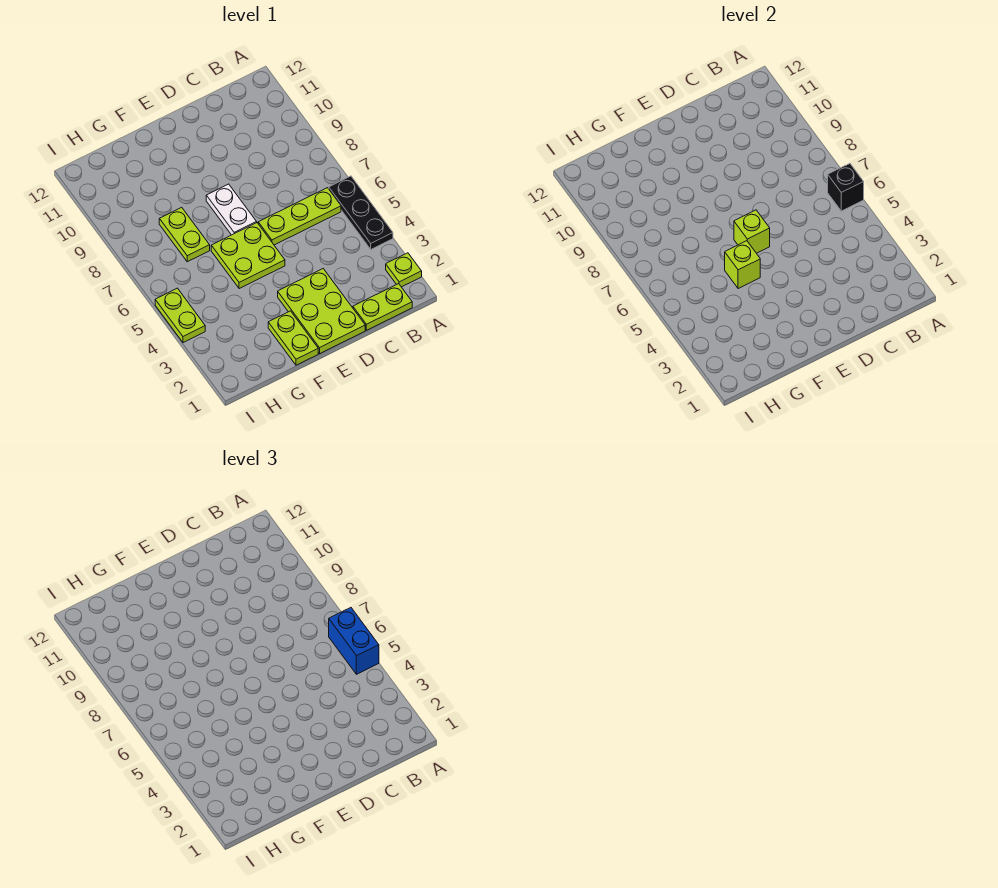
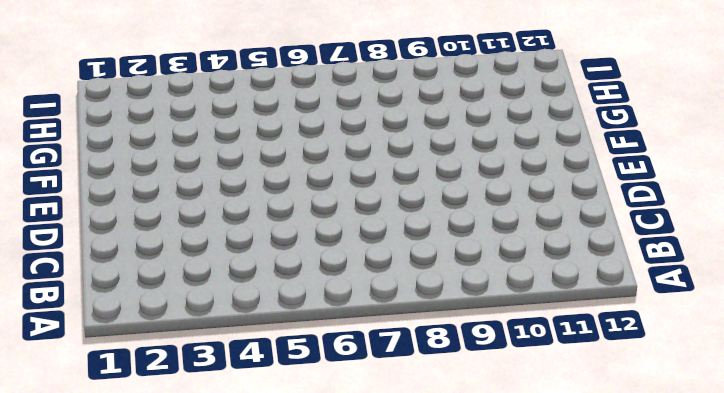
none -> lime 1x1 plate [386,253,422,287]
none -> black 1x3 plate [329,176,393,249]
none -> lime 1x2 plate [353,284,412,330]

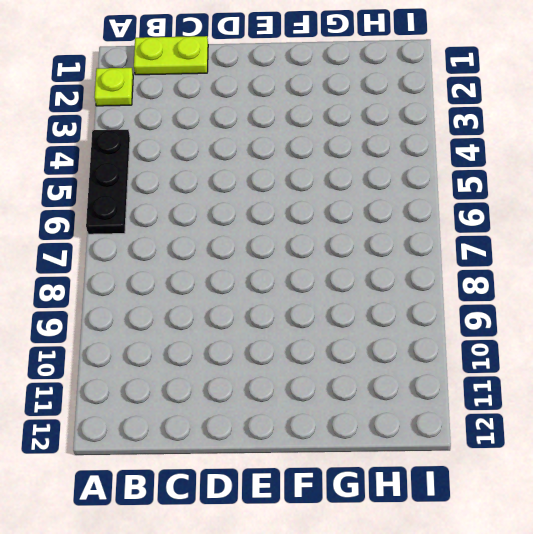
none -> lime 1x3 plate [258,188,341,245]
none -> lime 2x3 plate [278,269,365,354]
none -> lime 2x2 plate [211,223,285,289]

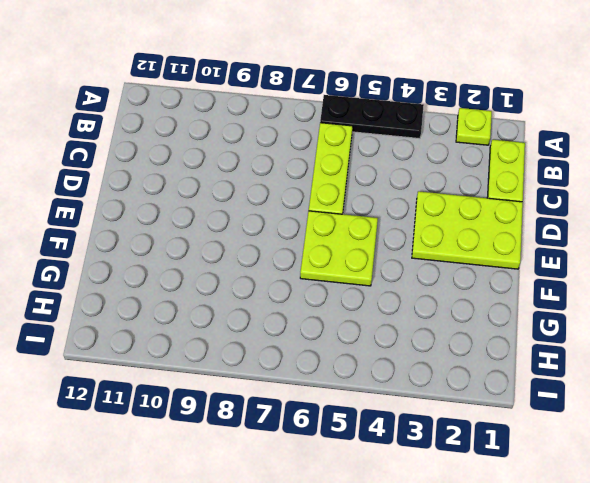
none -> white 1x2 plate [206,184,257,235]
none -> lime 1x2 plate [268,311,318,365]
none -> lime 1x2 plate [159,207,210,262]

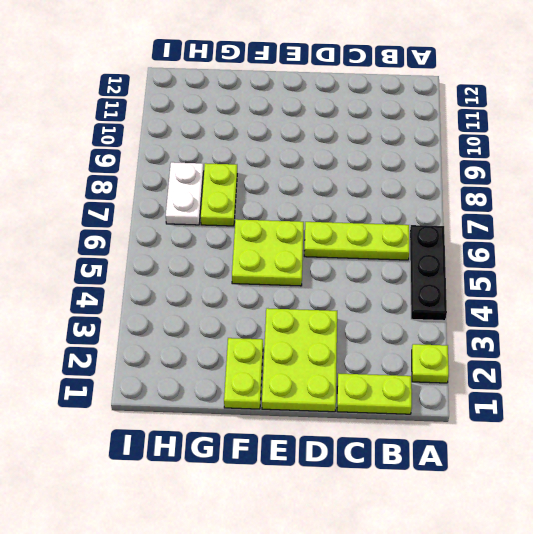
white 1x2 plate [166,162,204,225] -> white 1x2 plate moved to [206,184,257,235]
none -> lime 1x2 plate [155,288,205,343]
none -> black 1x1 brick [828,164,864,211]
none -> lime 1x1 brick [734,210,770,253]

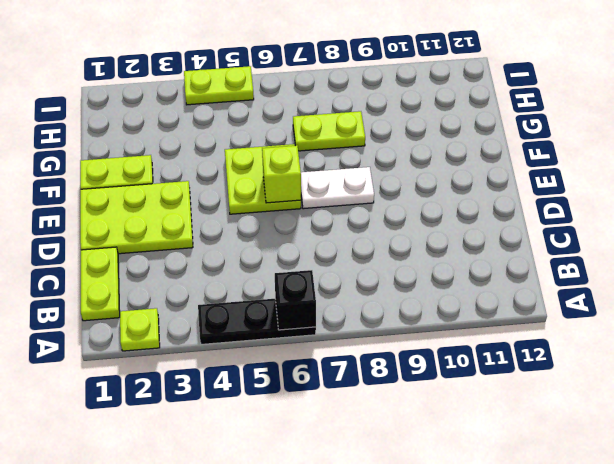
none -> lime 1x3 plate [258,188,341,245]
none -> lime 1x1 brick [725,241,760,289]
none -> blue 1x2 brick [329,608,379,674]

